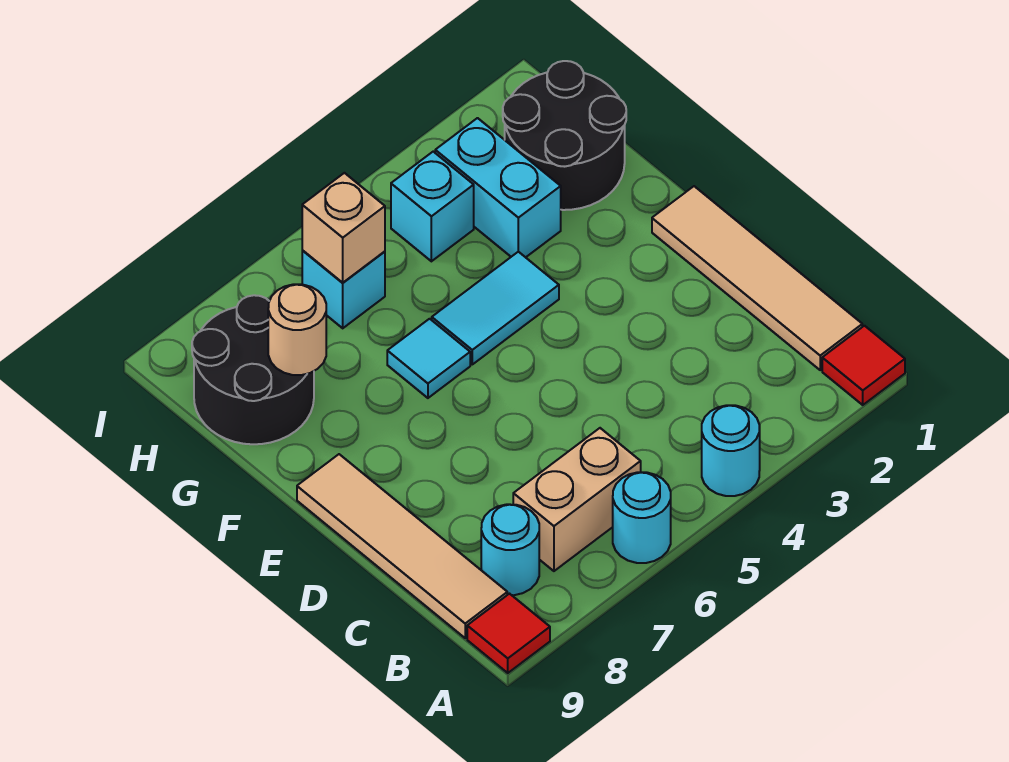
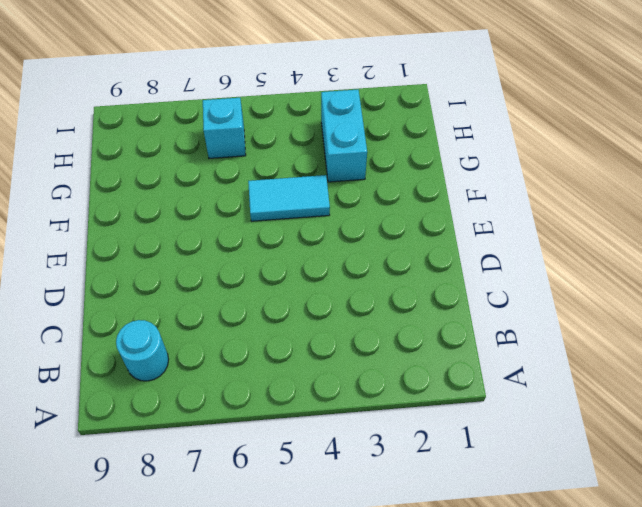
none -> red 1x1 tile [822,326,905,405]
none -> cyan 1x1 round brick [702,405,760,496]
none -> cyan 1x1 round brick [613,472,671,563]

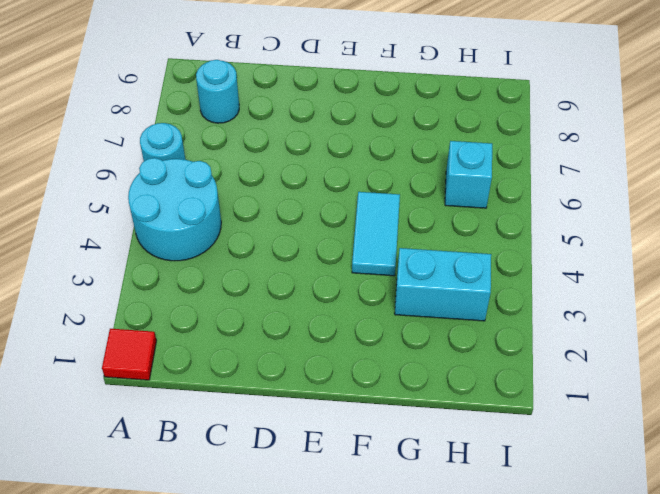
cyan 2x2 round brick [128,158,221,261] -> cyan 1x1 round brick [702,405,760,496]
none -> red 1x1 tile [467,594,550,673]
none -> tan 1x4 tile [652,186,862,370]
none -> tan 1x2 brick [513,428,641,571]

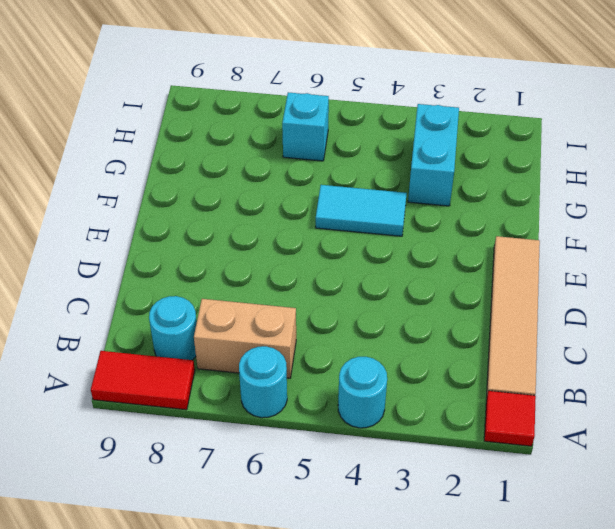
red 1x2 tile [91,351,195,410] -> red 1x1 tile [467,594,550,673]
none -> tan 1x4 tile [297,454,507,638]
none -> cyan 1x1 tile [387,319,470,398]
none -> black 2x2 round brick [503,61,626,210]

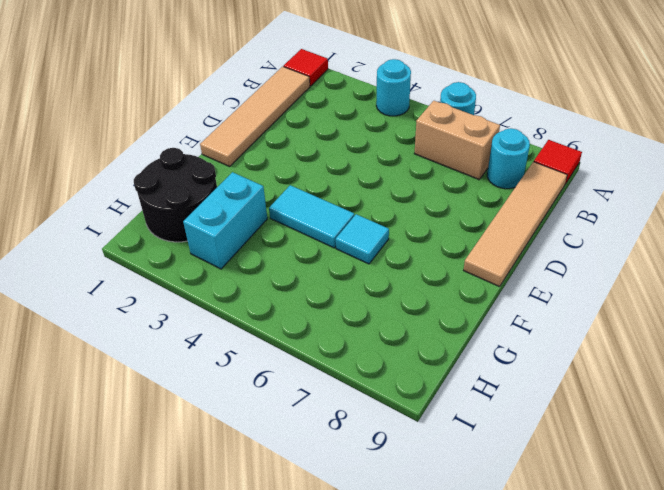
none -> black 2x2 round brick [192,295,314,444]
none -> cyan 1x1 brick [391,152,474,261]
none -> cyan 1x1 brick [302,250,385,328]

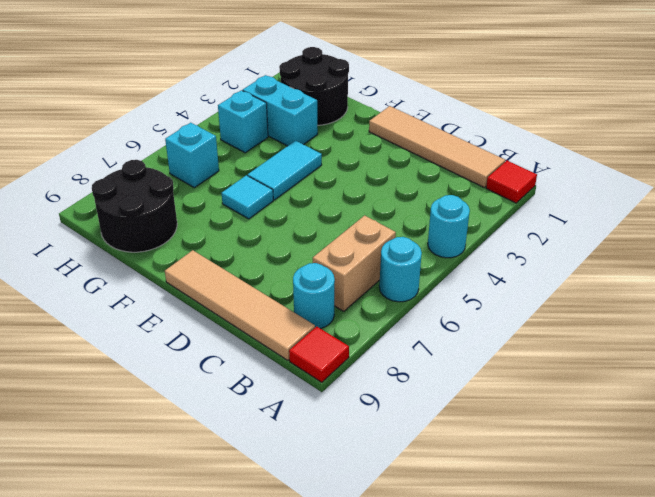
none -> tan 1x1 round brick [268,284,326,375]
none -> tan 1x1 brick [302,173,385,283]

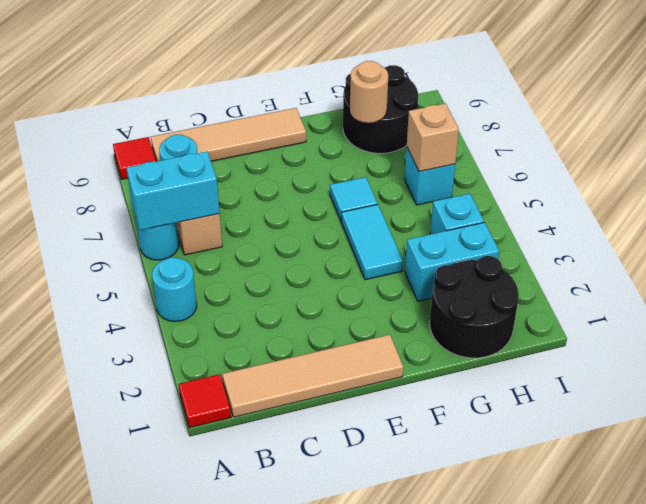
cyan 1x2 brick [126,151,220,230] -> none

